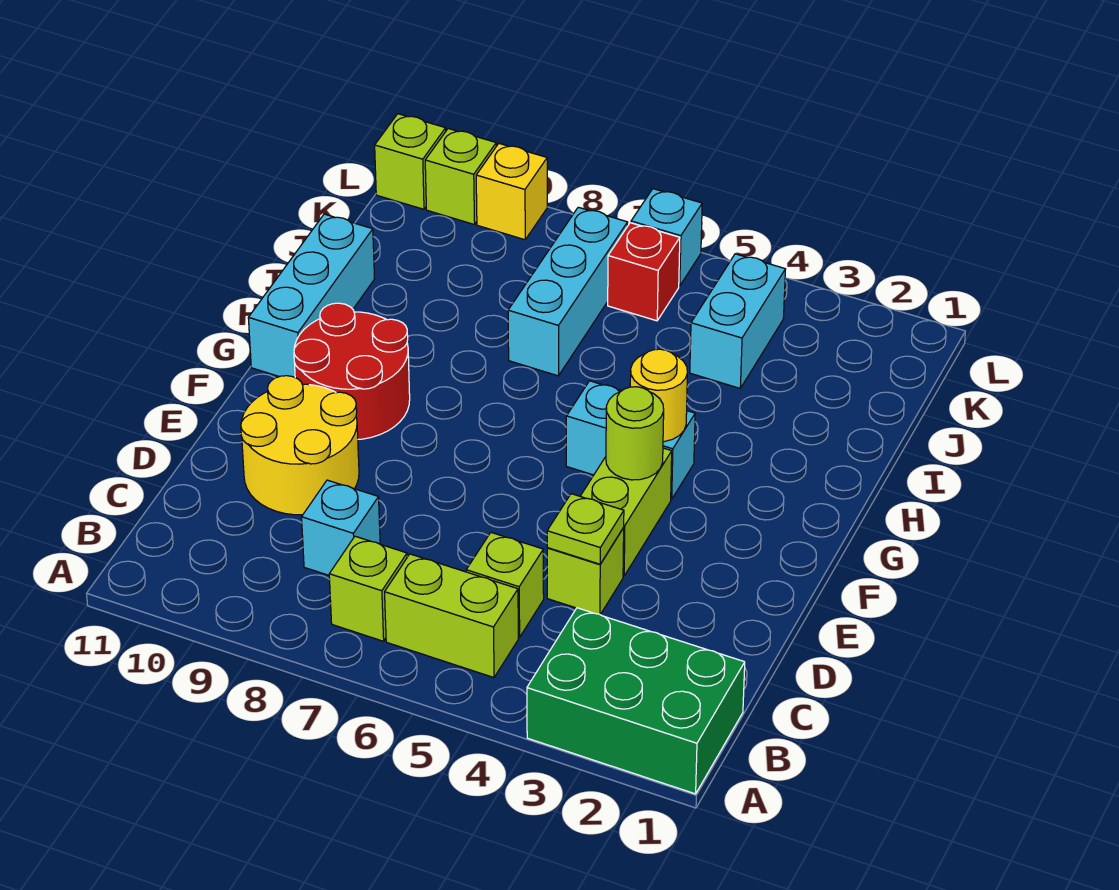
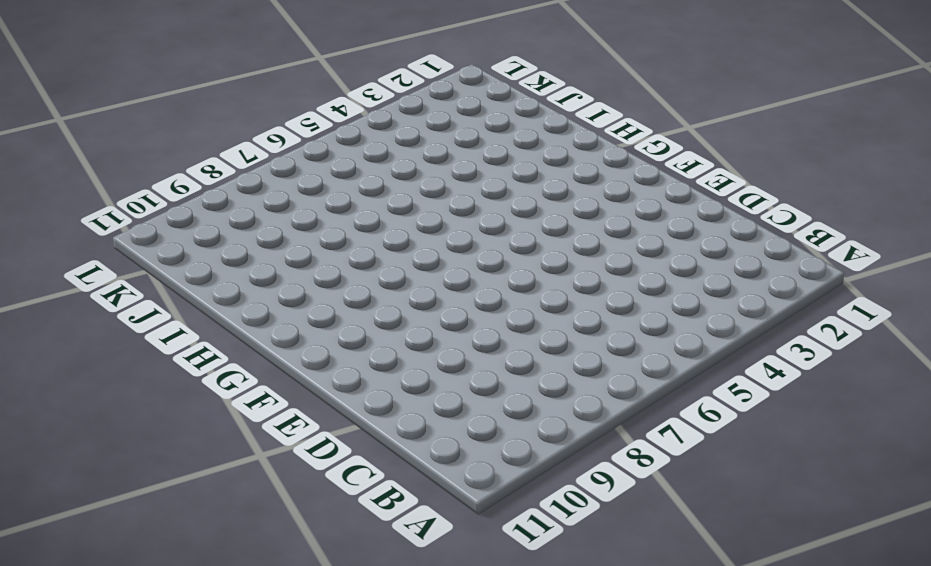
none -> green 2x3 brick [527,608,745,794]
none -> lime 1x2 brick [385,554,518,678]
none -> lime 1x1 brick [329,536,407,641]

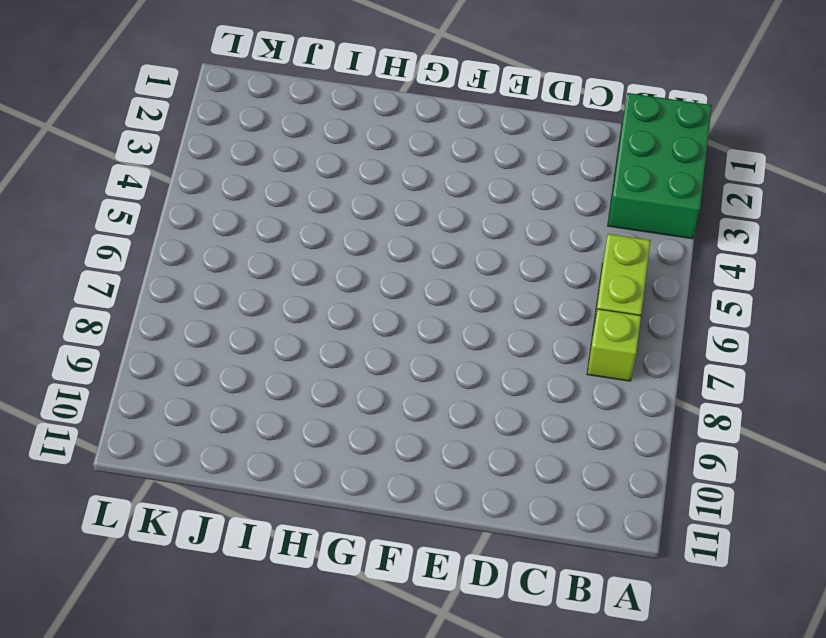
none -> lime 1x1 brick [466,533,544,637]
none -> cyan 1x1 brick [302,480,380,575]
none -> lime 1x1 brick [547,528,624,615]

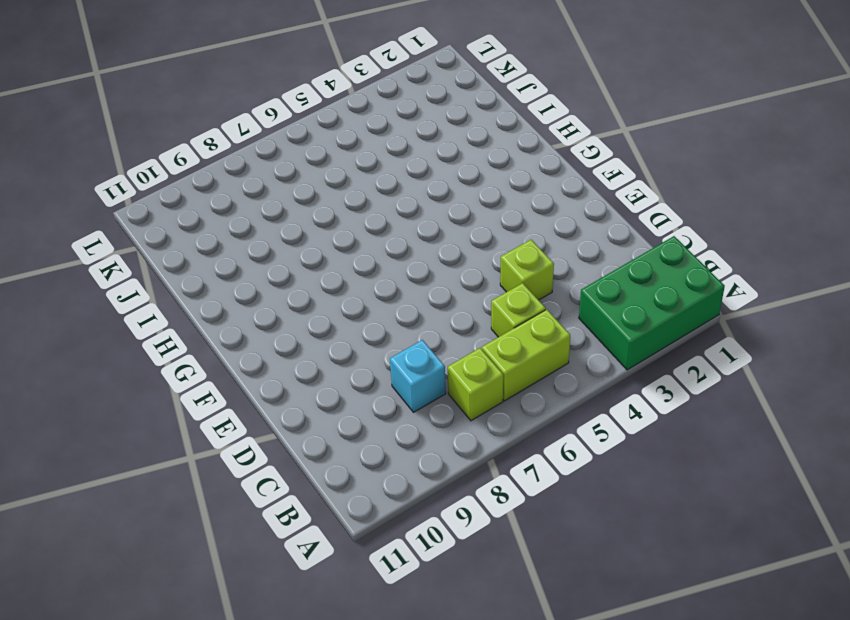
none -> yellow 2x2 round brick [241,376,359,515]
none -> lime 1x2 brick [580,448,672,576]
none -> red 2x2 round brick [294,303,410,439]

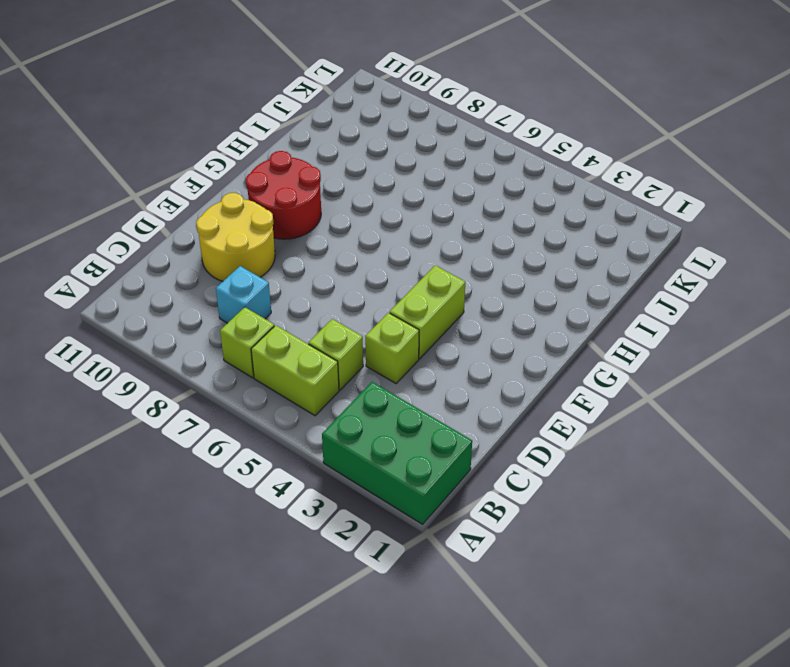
none -> cyan 1x2 brick [566,381,695,499]
none -> cyan 1x3 brick [248,214,375,377]
none -> cyan 1x3 brick [508,207,628,376]

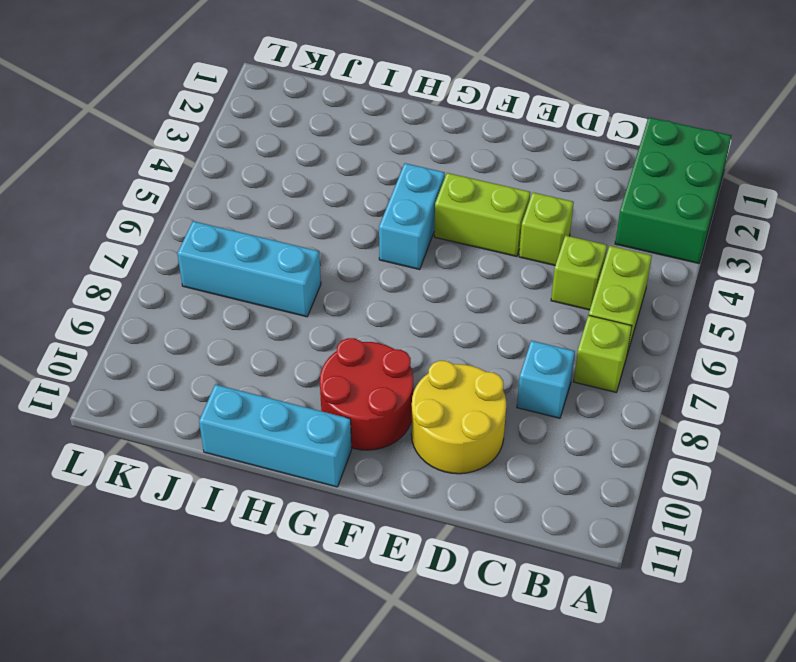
none -> cyan 1x2 brick [690,254,786,388]
none -> red 1x1 brick [608,223,680,321]
none -> cyan 1x1 brick [631,189,702,286]

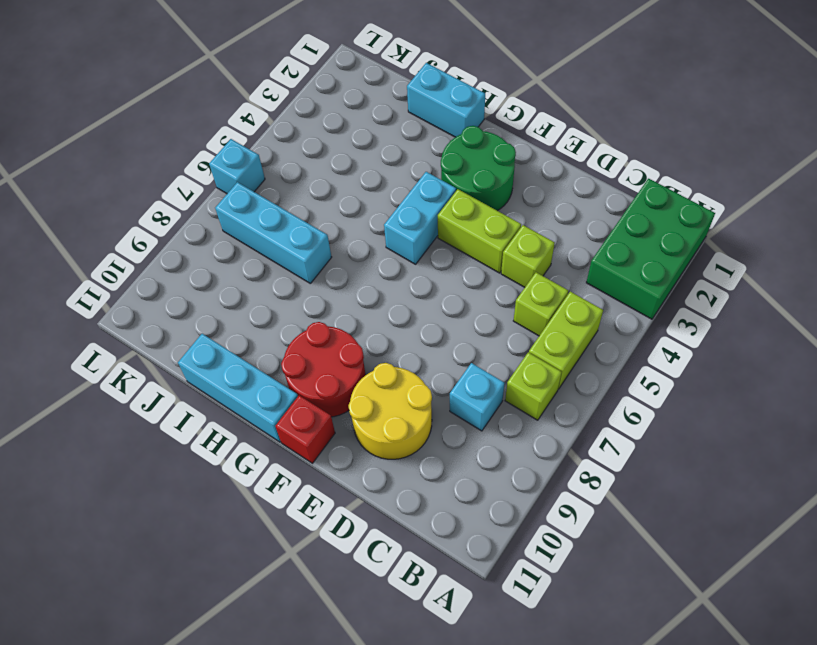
green 2x2 round brick [441,126,516,211] -> none
red 1x1 brick [276,395,335,463] -> red 1x1 brick moved to [608,223,680,321]
cyan 1x2 brick [407,63,485,137] -> cyan 1x2 brick moved to [690,254,786,388]
none -> yellow 1x1 brick [476,144,547,240]
none -> lime 1x1 brick [425,129,496,225]
none -> lime 1x1 brick [375,114,446,209]

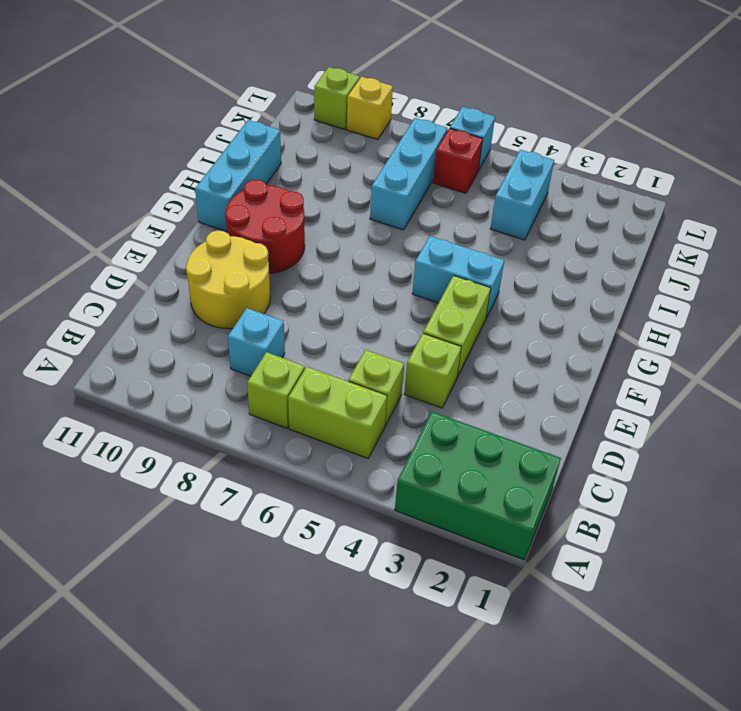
none -> lime 1x1 brick [375,114,446,209]
none -> lime 1x1 plate [547,494,624,564]
none -> lime 1x1 round brick [606,387,664,480]

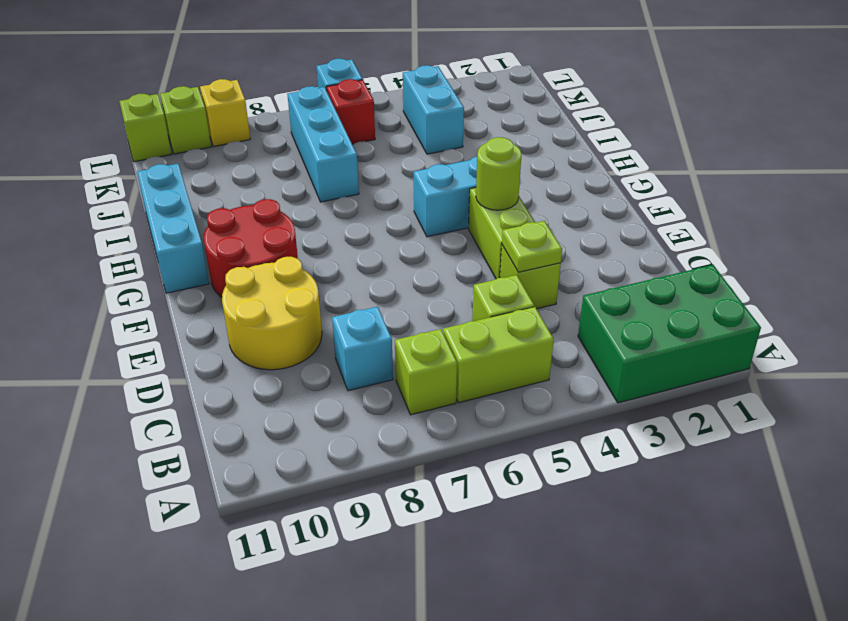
none -> yellow 1x1 round brick [630,349,687,442]

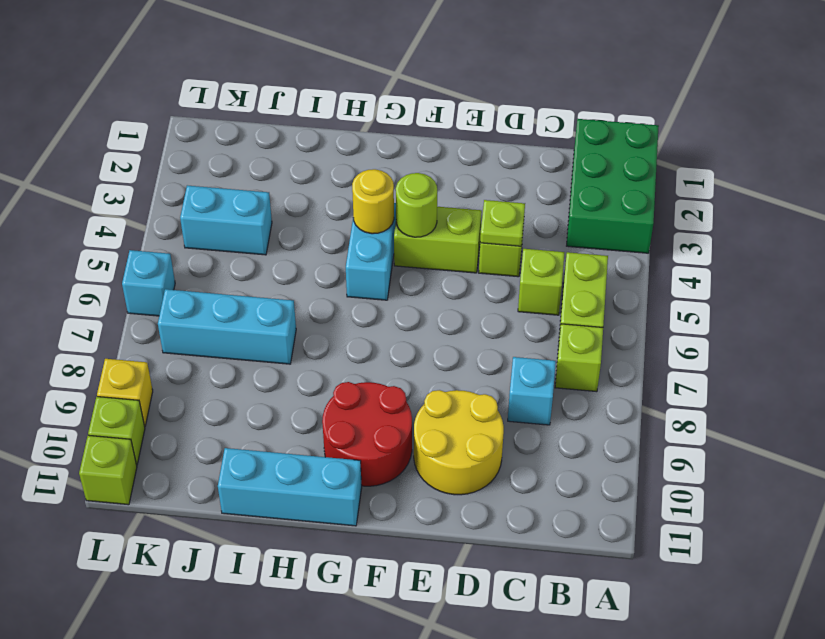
none -> red 1x1 brick [608,223,680,321]

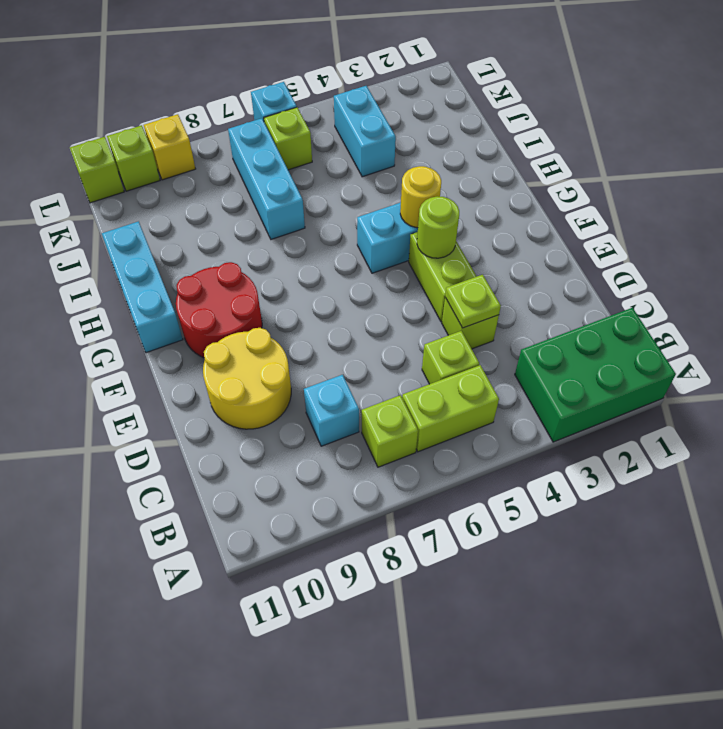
lime 1x1 brick [264,107,312,170] -> red 1x1 brick [608,223,680,321]

